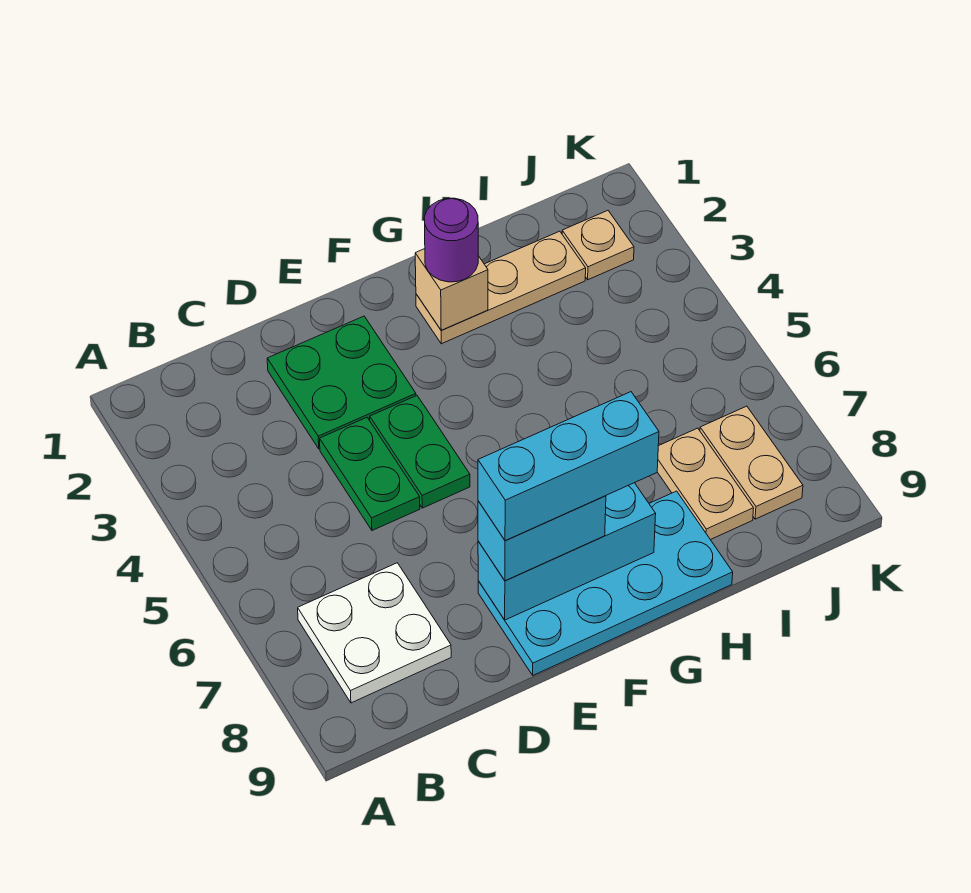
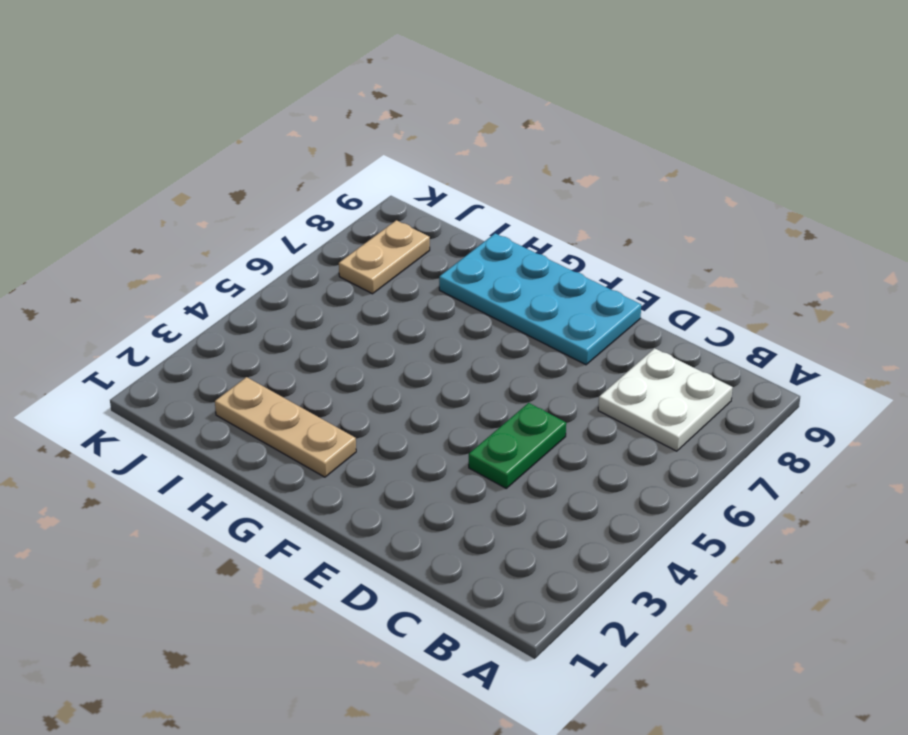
none -> green 2x2 plate [267,316,416,449]
none -> green 1x2 plate [370,396,470,508]
none -> tan 1x2 plate [657,428,754,540]

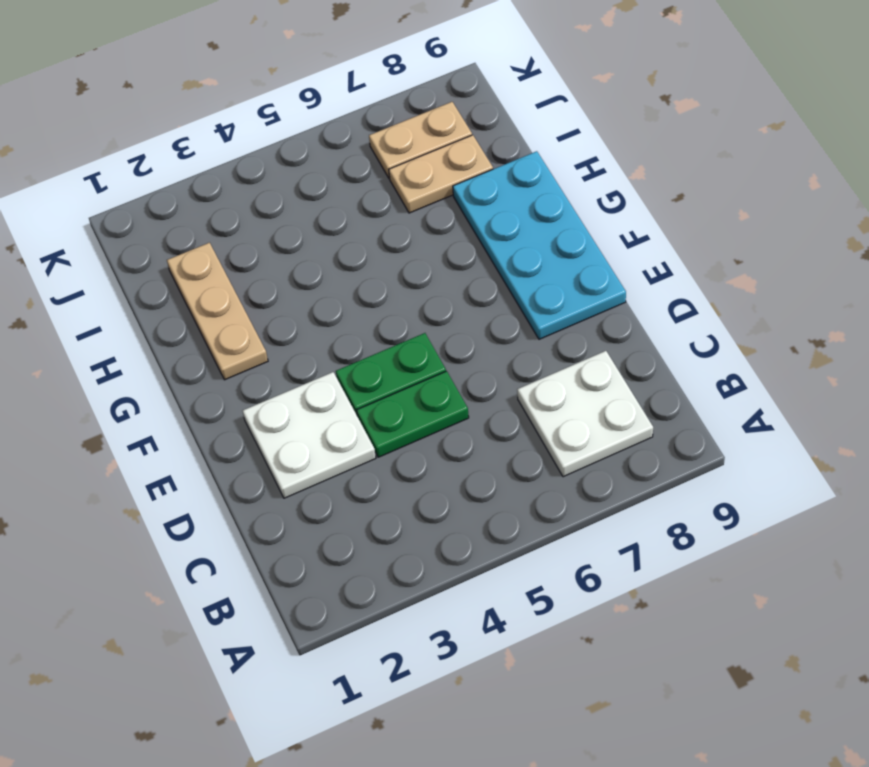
white 2x2 plate [243,372,376,498] -> green 2x2 plate [267,316,416,449]
none -> tan 1x1 plate [562,211,634,280]
none -> cyan 1x3 brick [478,483,656,620]
none -> tan 1x1 brick [415,249,488,330]

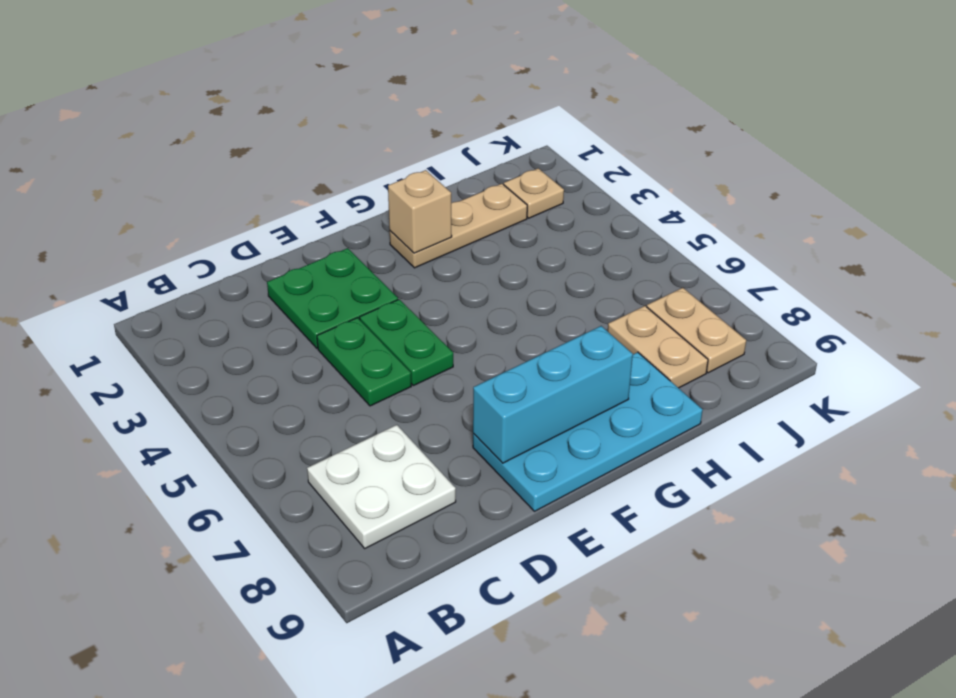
none -> cyan 1x2 brick [478,496,606,581]
none -> purple 1x1 round brick [424,198,478,282]
none -> cyan 1x3 brick [478,392,659,541]

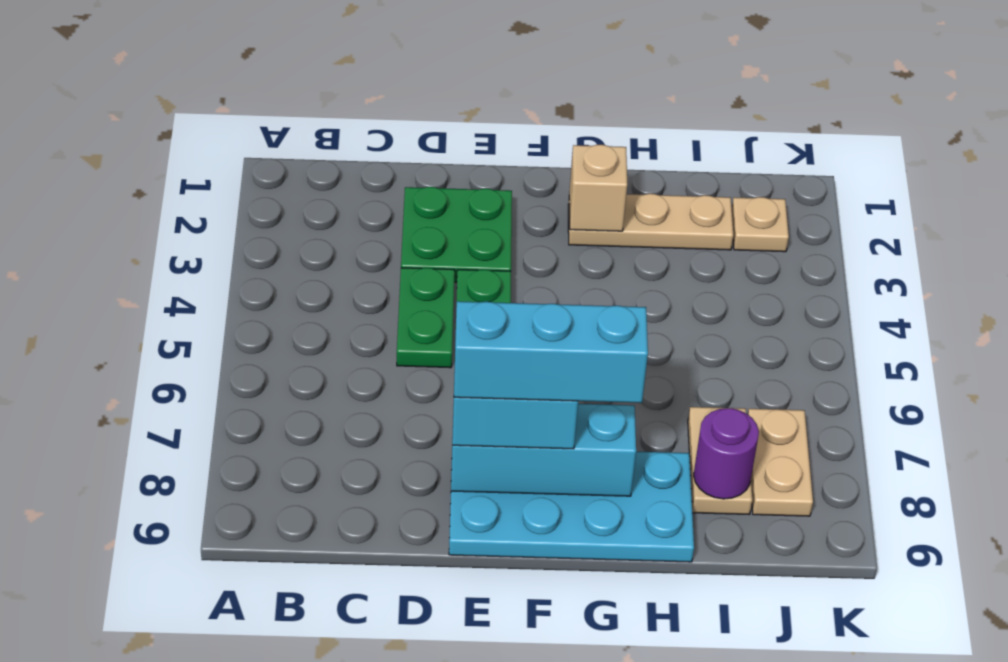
purple 1x1 round brick [693,408,759,499] -> purple 1x1 round brick moved to [424,198,478,282]
none -> white 2x2 plate [298,563,451,703]

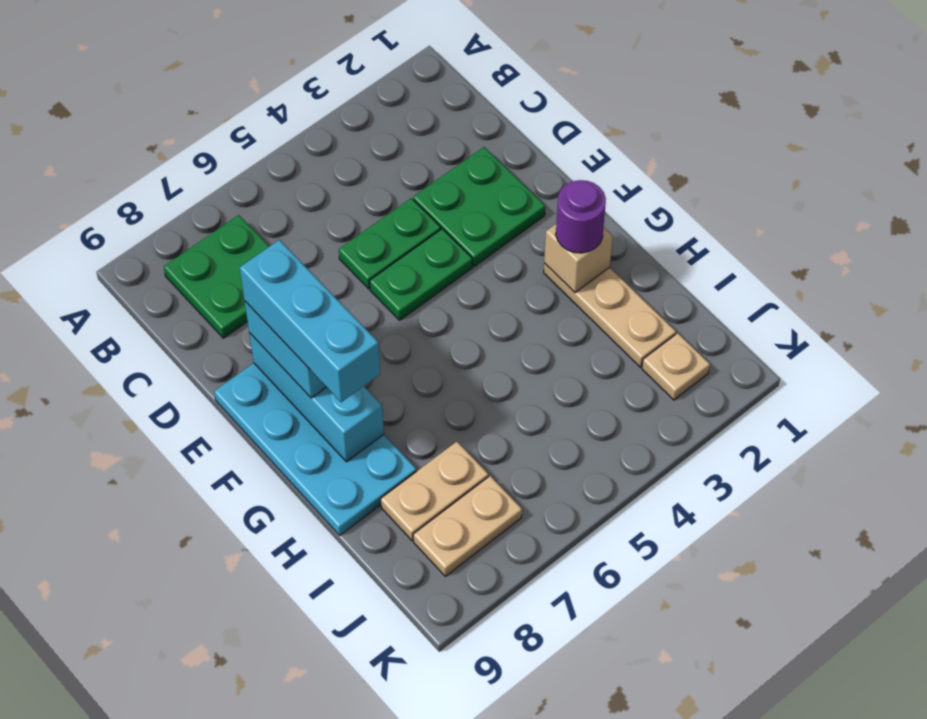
green 2x2 plate [164,215,269,338] -> white 2x2 plate [298,563,451,703]

